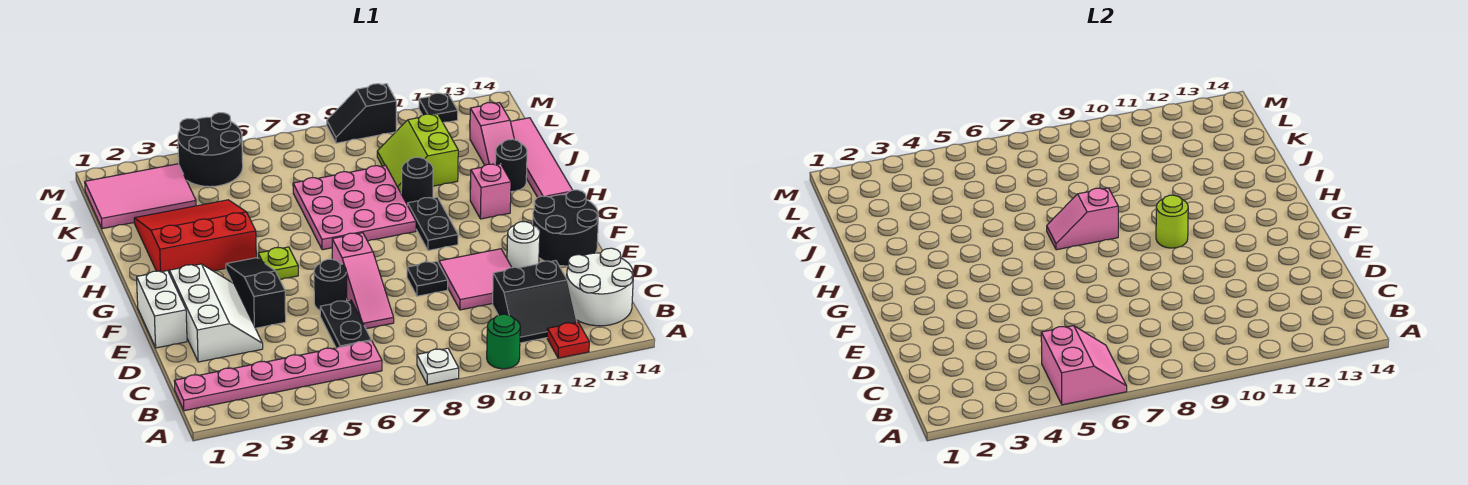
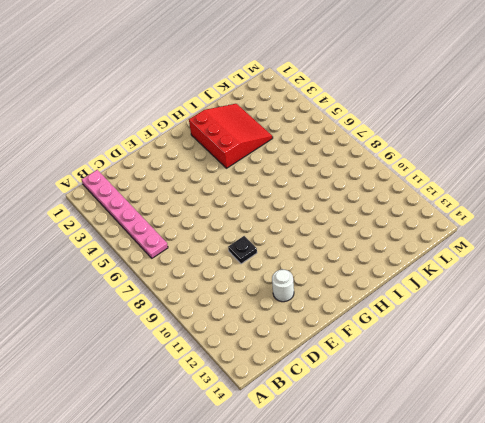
none -> white 1x1 plate [417,348,459,385]
none -> green 1x1 round brick [487,314,520,369]
none -> red 1x1 plate [547,322,589,358]
none -> black 2x2 slope [493,261,577,343]

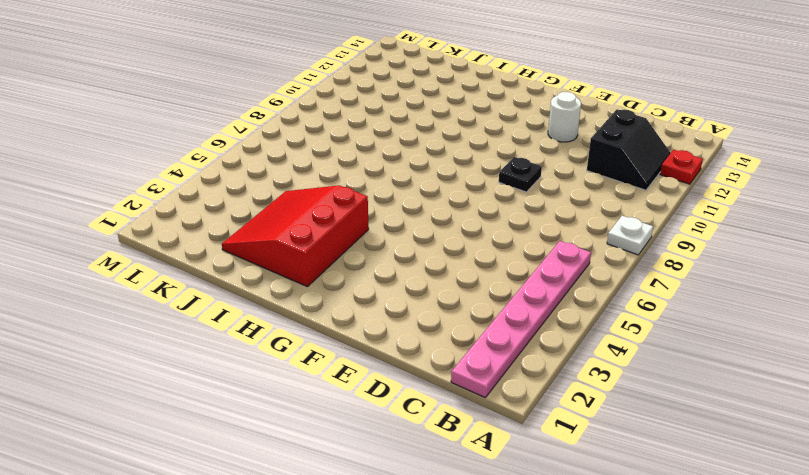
none -> green 1x1 round brick [487,314,520,369]
none -> white 2x2 round brick [567,248,634,326]
none -> black 1x2 plate [320,300,371,348]
none -> white 2x3 slope [169,264,263,362]

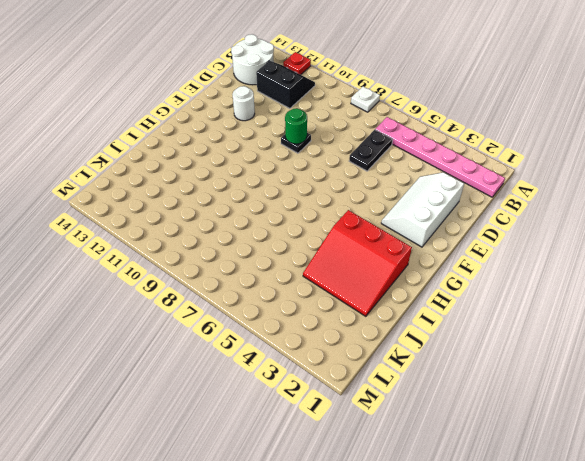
green 1x1 round brick [285,108,307,144] -> green 1x1 round brick moved to [487,314,520,369]
none -> pink 1x3 slope [332,233,394,329]
none -> pink 2x2 tile [439,249,512,310]
none -> white 1x2 brick [137,271,187,348]
none -> black 1x3 slope [226,258,286,328]

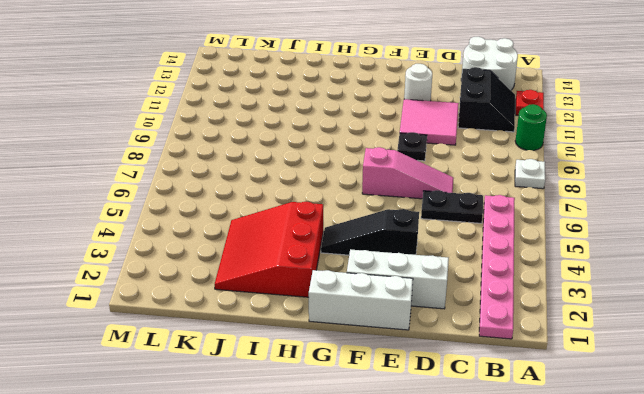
white 1x3 brick [309,270,413,330] -> white 1x2 brick [137,271,187,348]
none -> black 1x1 round brick [314,259,347,310]
none -> black 2x2 round brick [533,190,599,266]
none -> lime 1x1 plate [258,247,298,279]
none -> black 1x2 plate [408,197,458,251]

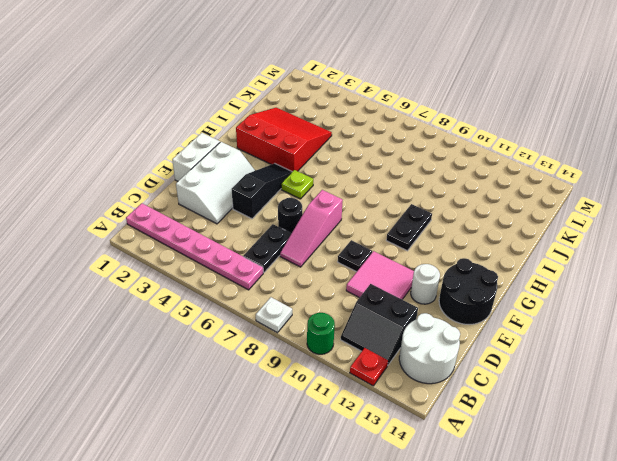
none -> pink 3x3 plate [293,165,416,250]
none -> pink 1x1 brick [470,164,511,219]
none -> pink 1x4 tile [510,118,572,197]
none -> black 1x1 round brick [401,157,433,205]

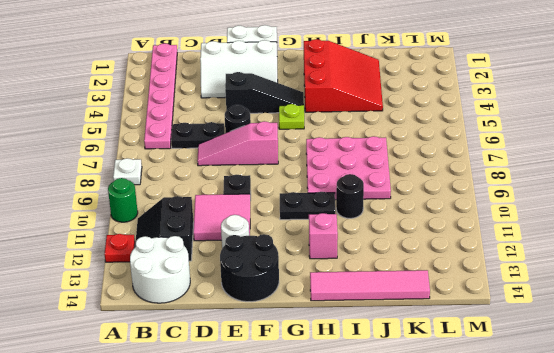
none -> black 1x1 round brick [495,139,527,192]
none -> lime 2x2 slope [377,114,458,192]
none -> pink 1x2 slope [470,103,514,165]
none -> pink 2x3 tile [85,164,196,229]

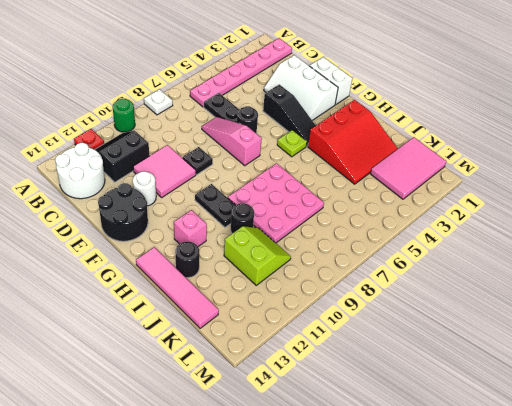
none -> pink 1x2 slope [470,103,514,165]
none -> black 2x2 round brick [178,113,243,187]
none -> black 1x2 slope [327,84,396,143]
none -> black 1x1 plate [419,93,458,123]

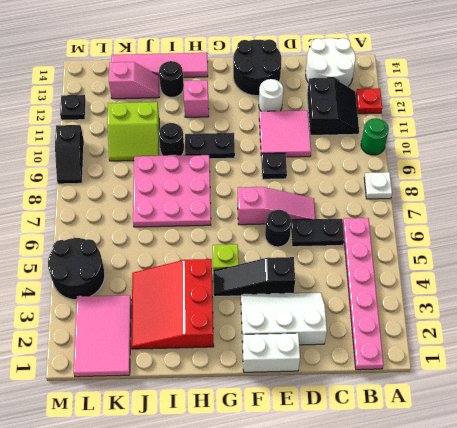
none -> pink 2x2 slope [1041,326,1127,405]
none -> lime 1x1 round brick [1156,195,1188,248]
none -> pink 1x2 slope [1047,188,1118,250]

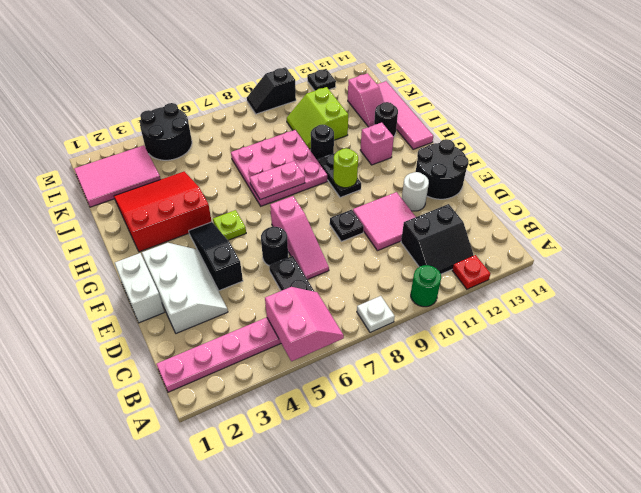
pink 1x2 plate [250,161,305,200] -> pink 1x2 slope [1047,188,1118,250]
none -> white 2x2 round brick [567,248,634,326]

